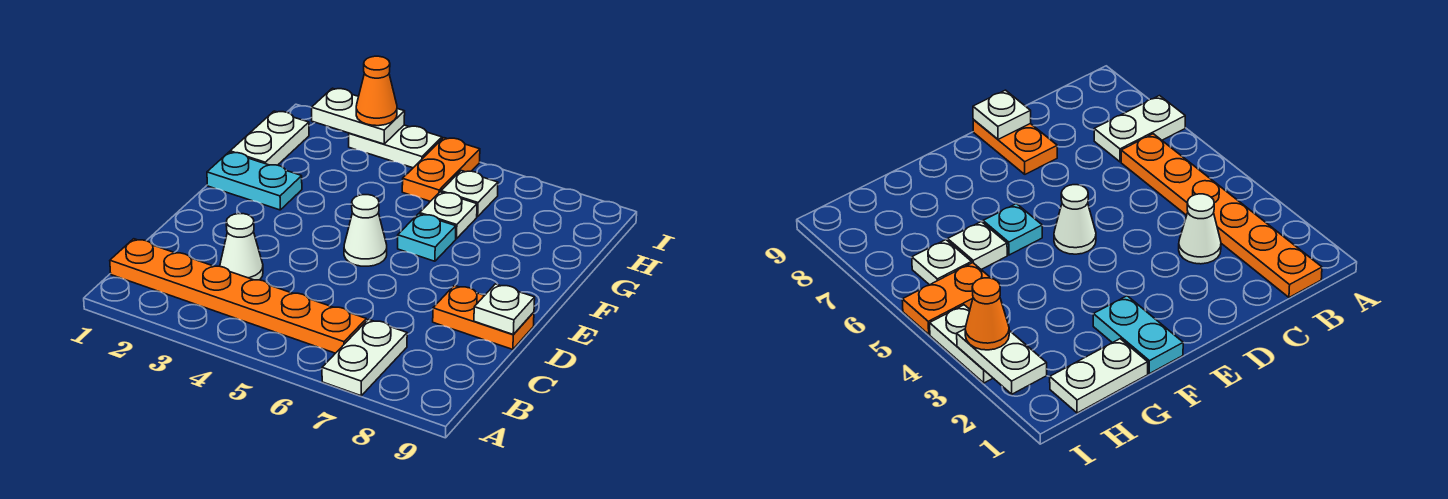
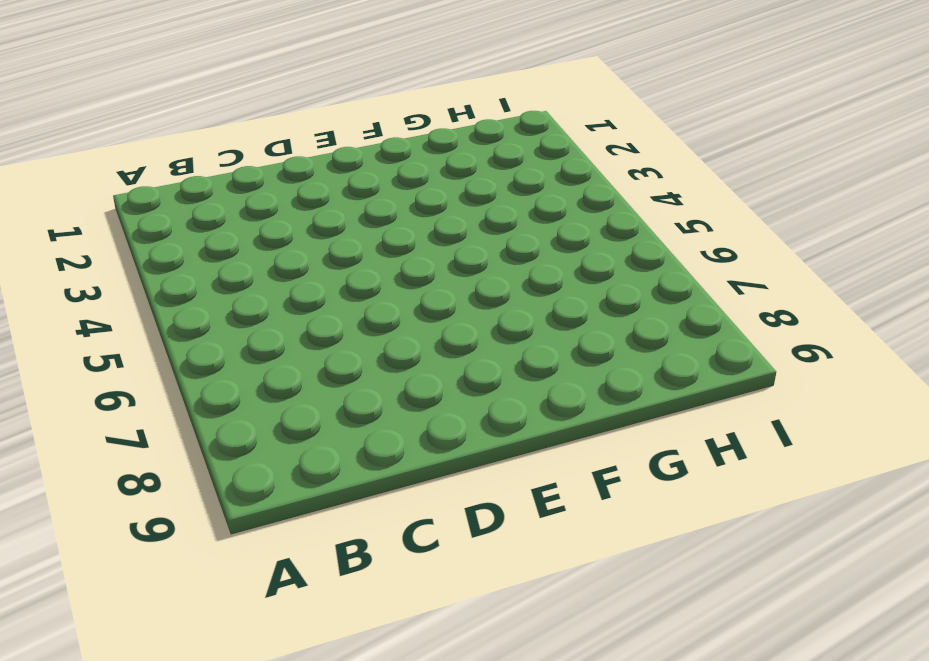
none -> white 1x2 plate [322,319,407,396]
none -> orange 1x6 plate [110,239,366,353]
none -> white 1x1 cone [220,214,263,280]

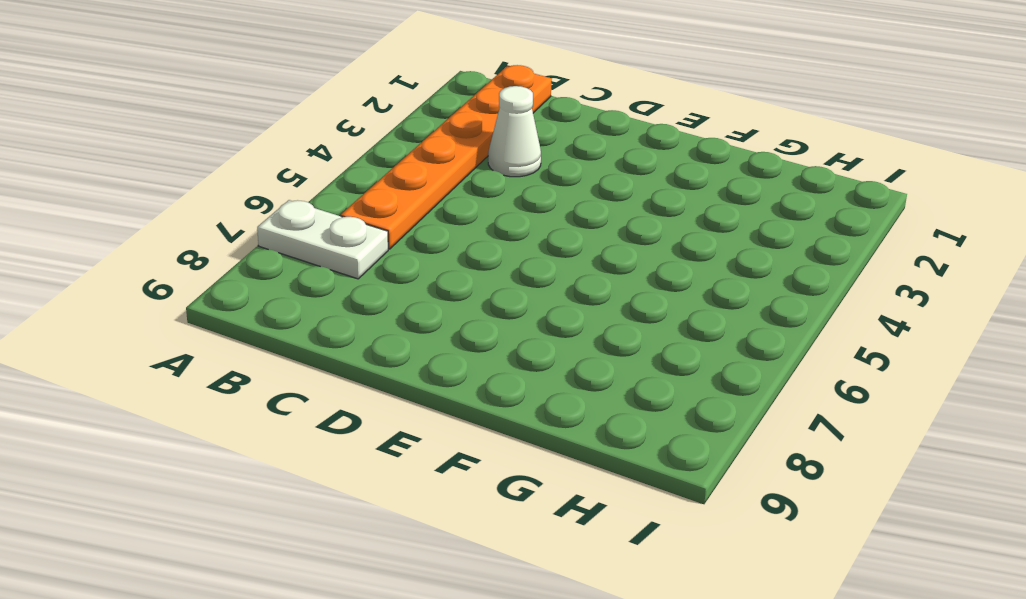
none -> orange 1x2 plate [433,285,534,350]
none -> white 1x1 cone [344,195,387,266]
none -> cyan 1x2 plate [207,152,302,210]

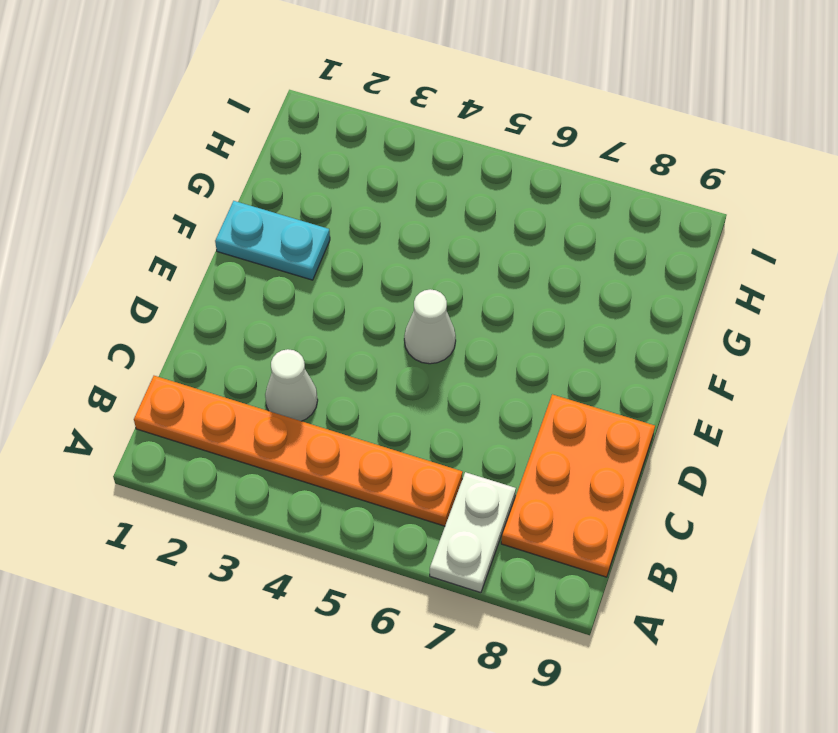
orange 2x3 plate [501,394,655,577] -> orange 1x2 plate [433,285,534,350]
none -> cyan 1x1 plate [398,214,456,261]
none -> white 1x2 plate [230,111,309,165]
none -> white 1x1 plate [420,192,477,239]

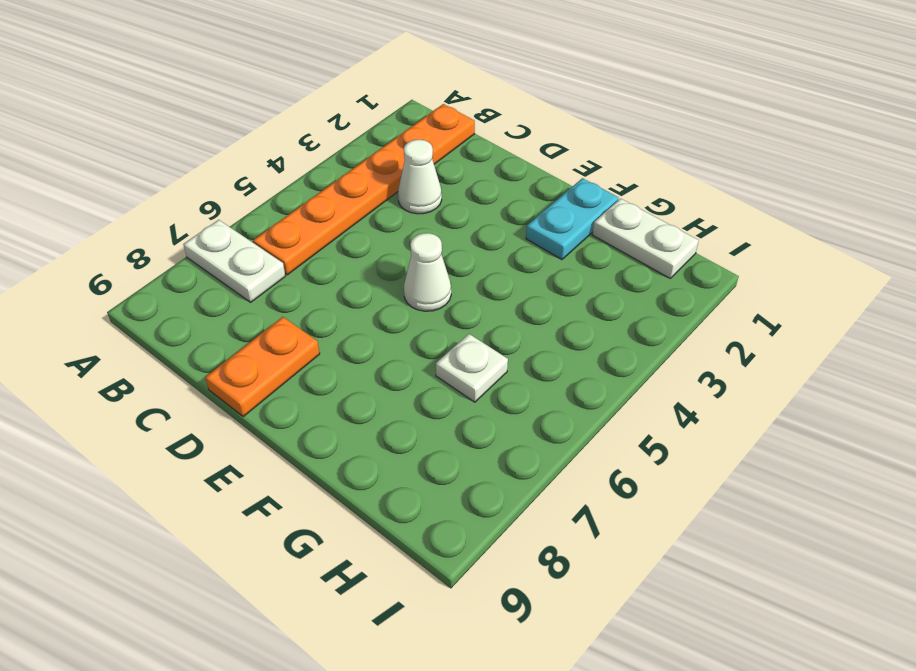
none -> cyan 1x1 plate [398,214,456,261]
none -> orange 1x2 plate [402,138,480,201]
none -> white 1x1 plate [441,171,498,217]

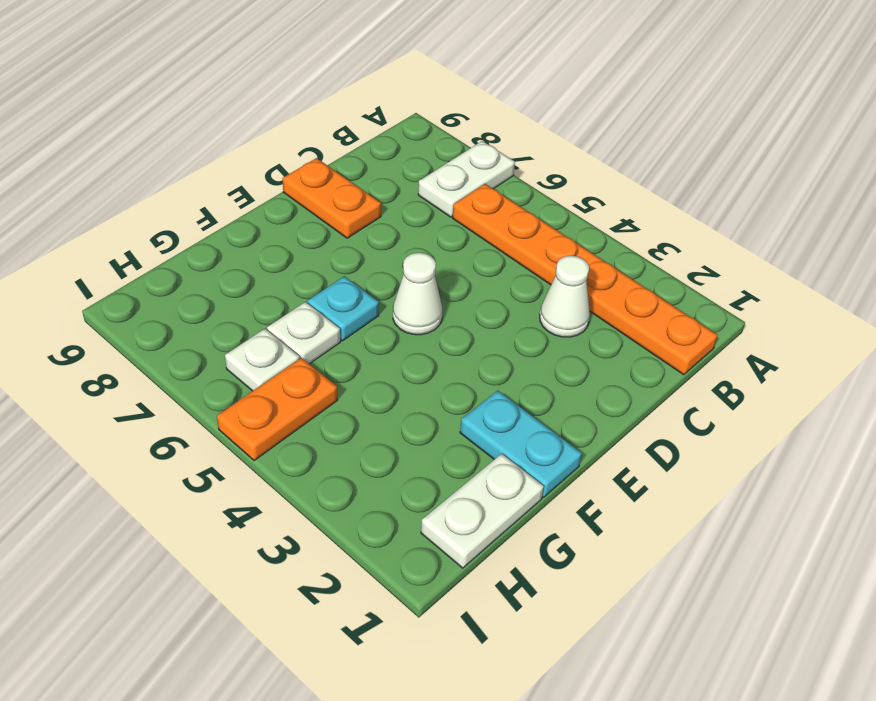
none -> white 1x2 plate [349,125,442,168]
none -> white 1x1 plate [474,284,535,335]
none -> white 1x2 plate [312,88,405,144]

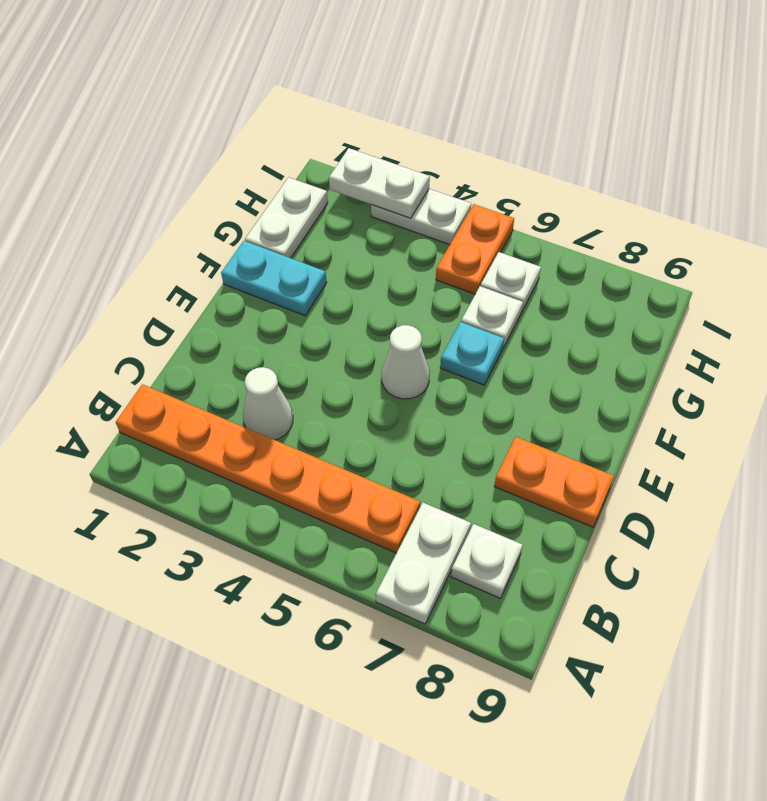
white 1x1 plate [451,524,523,598] -> white 1x1 plate moved to [474,284,535,335]
none -> orange 1x1 cone [356,56,397,126]

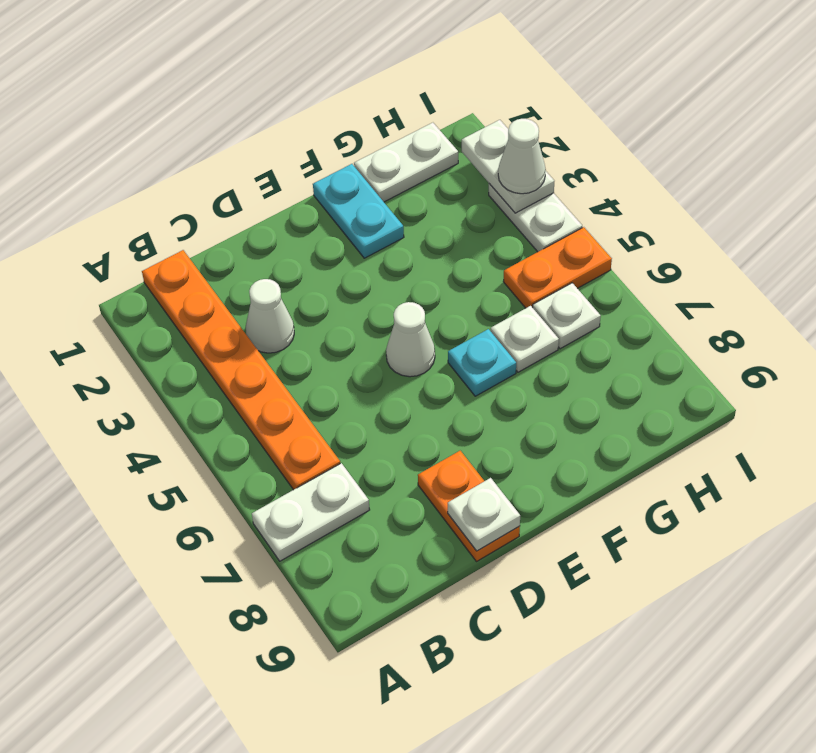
white 1x1 cone [498,119,546,194] -> orange 1x1 cone [356,56,397,126]

